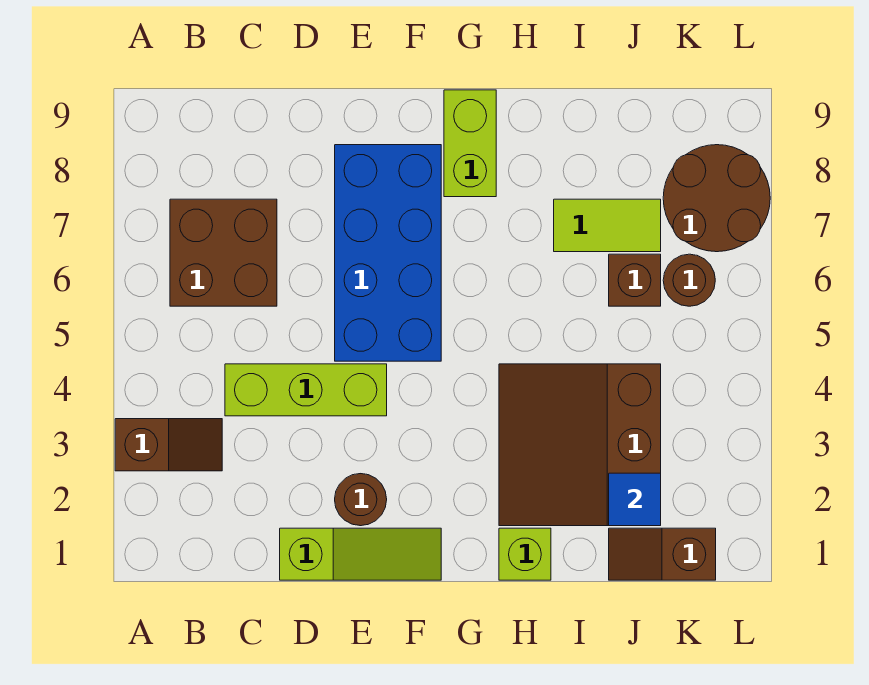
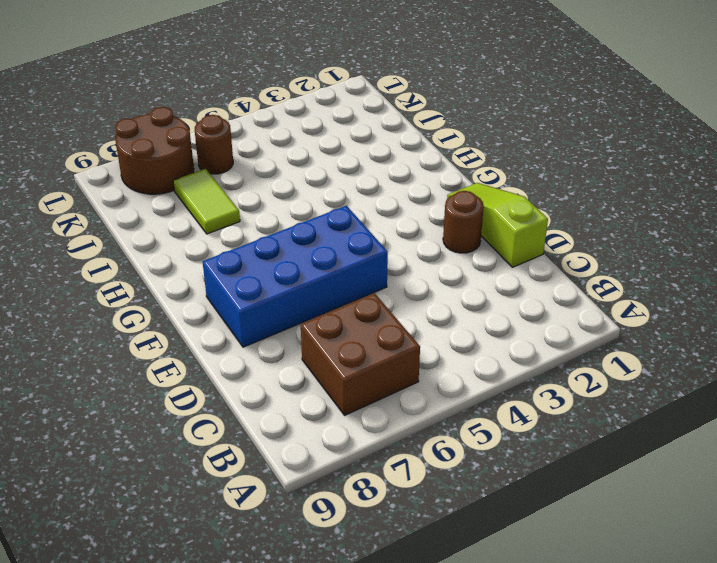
none -> brown 1x2 slope [115,419,222,471]
none -> lime 1x3 brick [225,364,387,416]
none -> lime 1x2 brick [444,90,496,197]

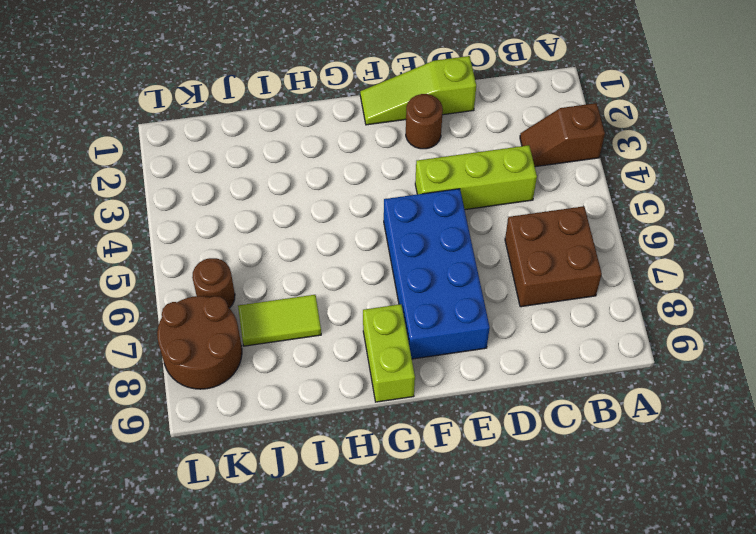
none -> lime 1x1 brick [499,528,551,580]
none -> brown 3x3 slope [499,364,661,526]
none -> brown 1x2 slope [609,528,716,580]

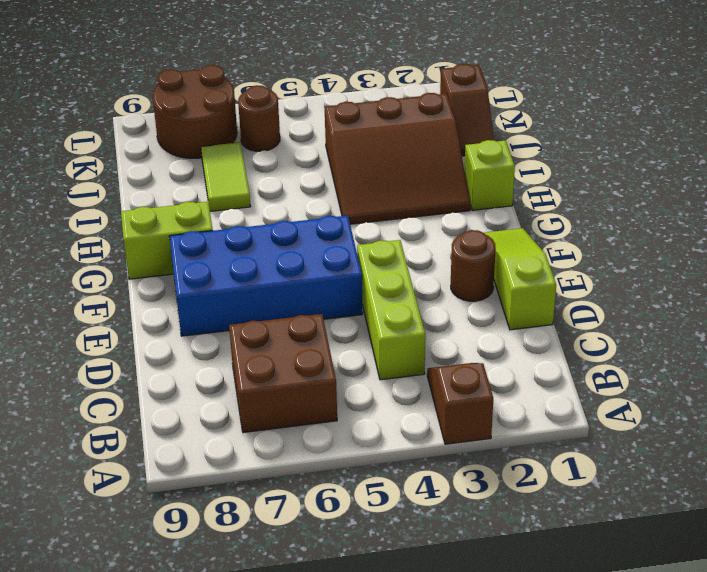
none -> brown 1x1 brick [609,254,661,306]
none -> blue 1x1 tile [609,473,661,526]

